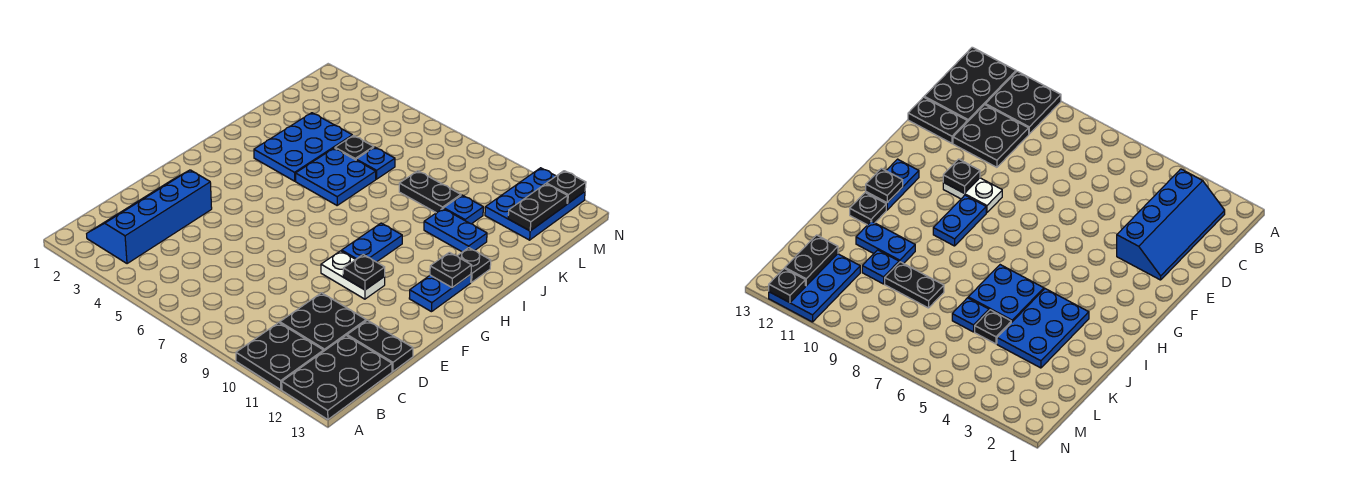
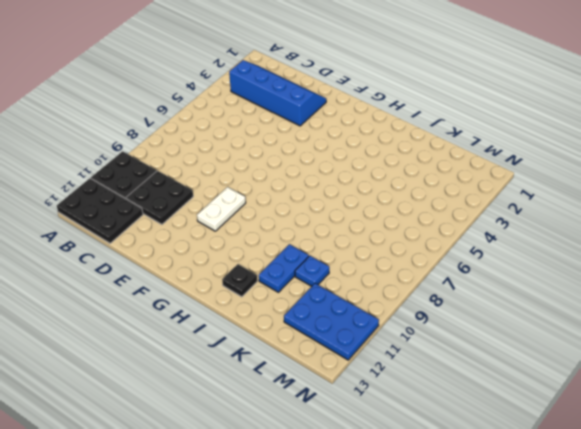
none -> black 1x2 plate [347,320,413,371]
none -> blue 1x2 plate [342,223,402,262]
none -> blue 1x2 plate [409,274,471,312]

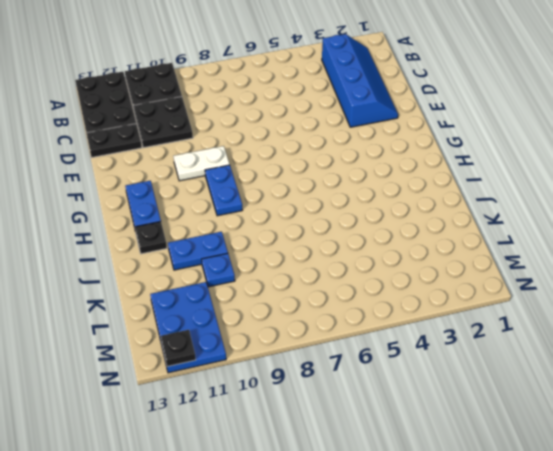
none -> blue 2x3 plate [254,113,352,181]
none -> blue 2x2 plate [296,148,376,205]
none -> black 1x1 plate [335,136,374,160]

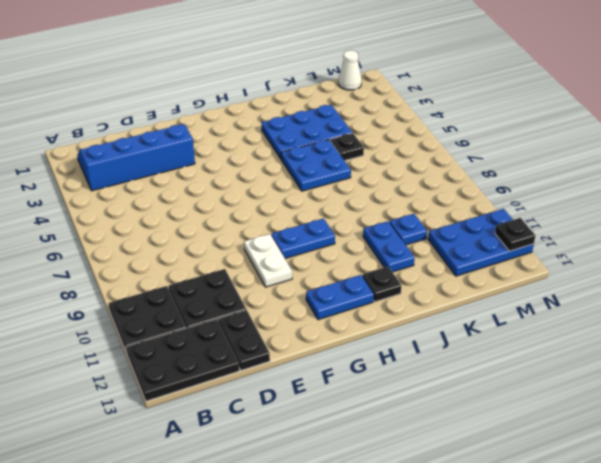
white 1x1 cone [338,50,362,90] -> none
none -> blue 1x1 plate [356,147,395,179]
none -> black 1x2 plate [399,171,461,213]
none -> black 1x1 plate [343,255,385,290]

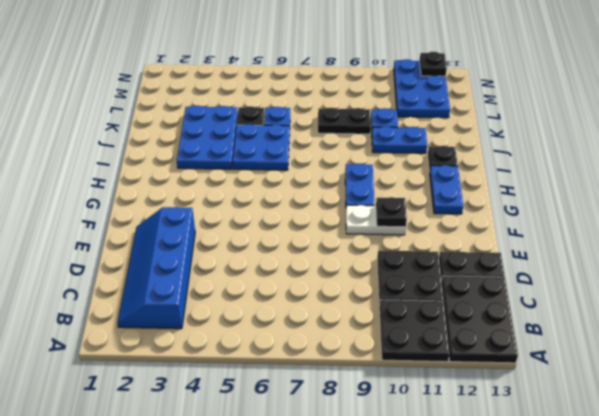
none -> black 1x1 plate [430,252,471,288]
none -> black 1x2 plate [508,184,567,231]

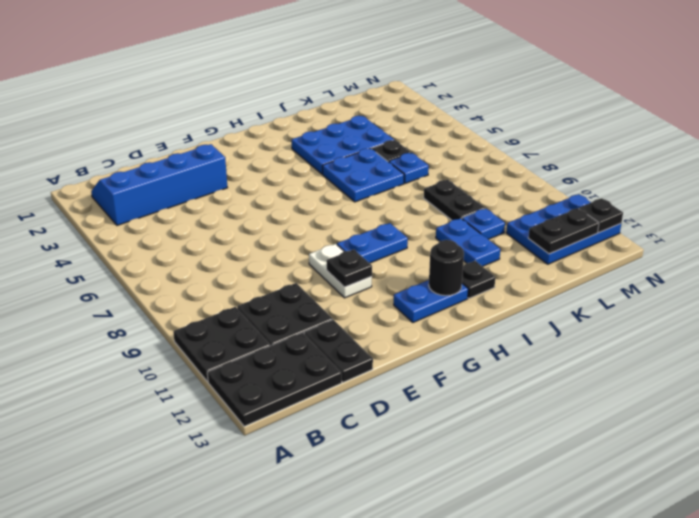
black 1x1 round brick [429,240,464,296] -> black 1x1 plate [430,252,471,288]

